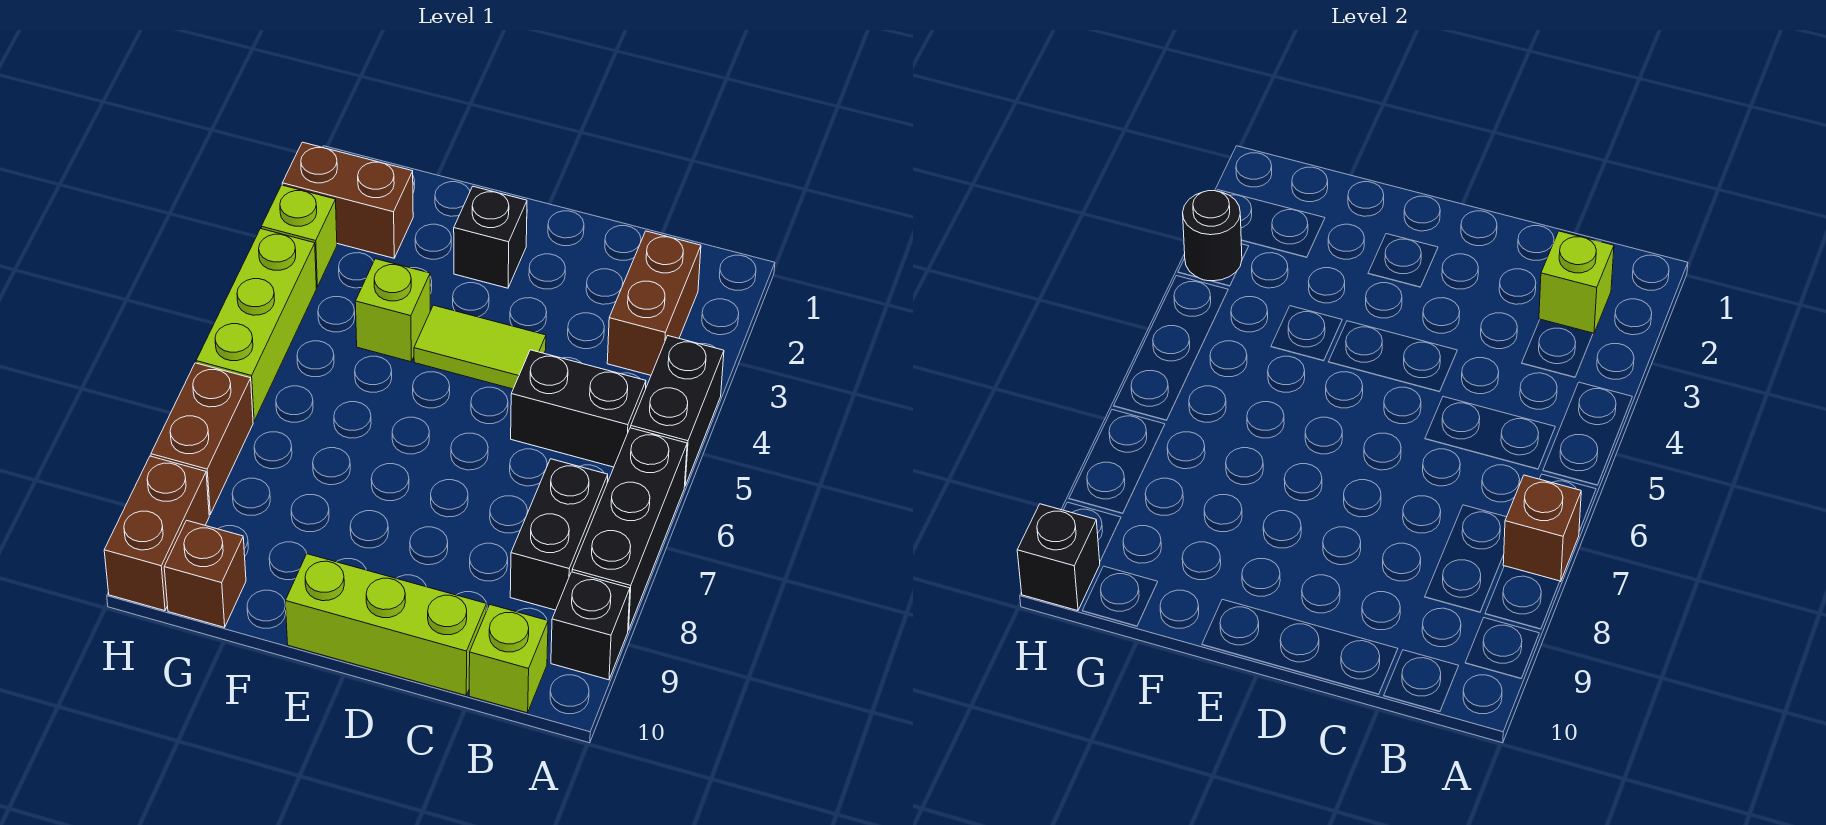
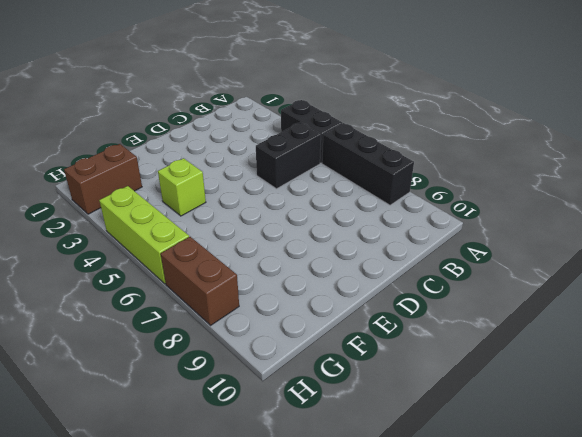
none -> black 1x1 brick [551,572,630,680]
none -> brown 1x2 brick [607,231,701,375]
none -> black 1x2 brick [510,459,608,610]

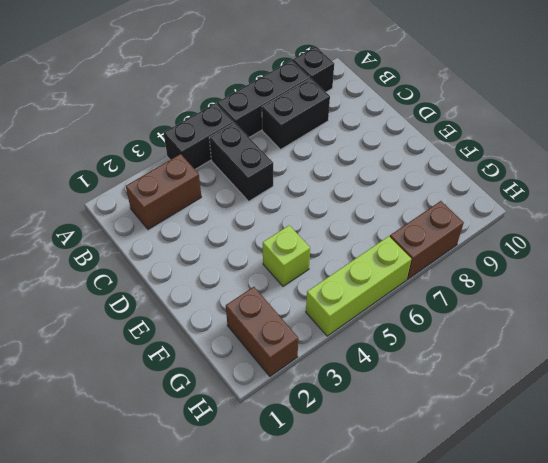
none -> lime 1x1 brick [469,605,548,713]
none -> lime 1x3 brick [285,554,487,695]
none -> lime 1x2 tile [414,305,546,389]

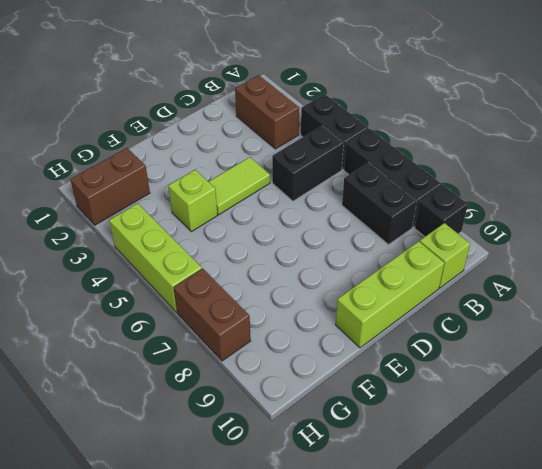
none -> black 1x1 brick [454,186,527,288]
none -> brown 1x1 brick [164,520,246,627]
none -> lime 1x1 brick [261,185,337,287]

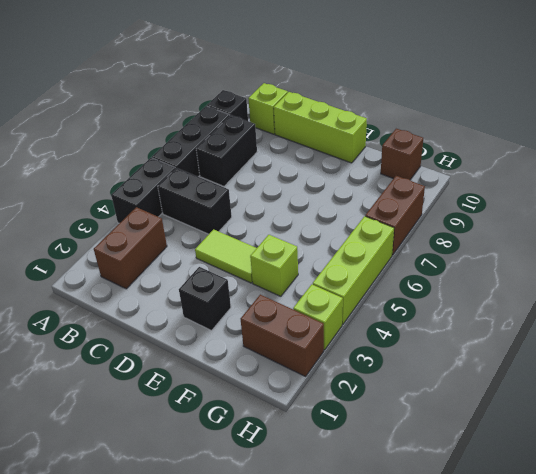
none -> brown 1x2 brick [104,456,209,611]
none -> brown 1x1 brick [1503,475,1581,581]
none -> lime 1x1 brick [1539,231,1614,334]

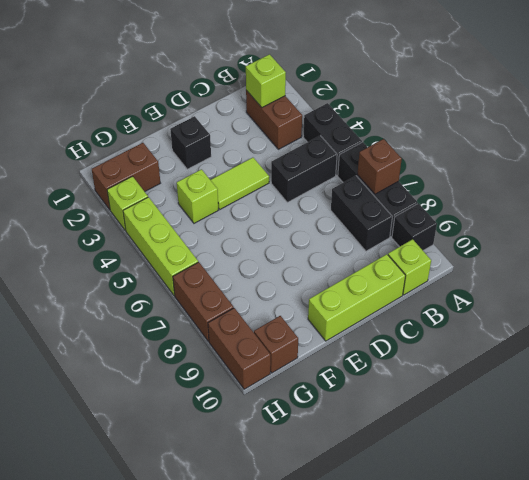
none -> black 1x1 round brick [1183,191,1242,281]
none -> black 1x1 brick [1017,504,1100,611]

